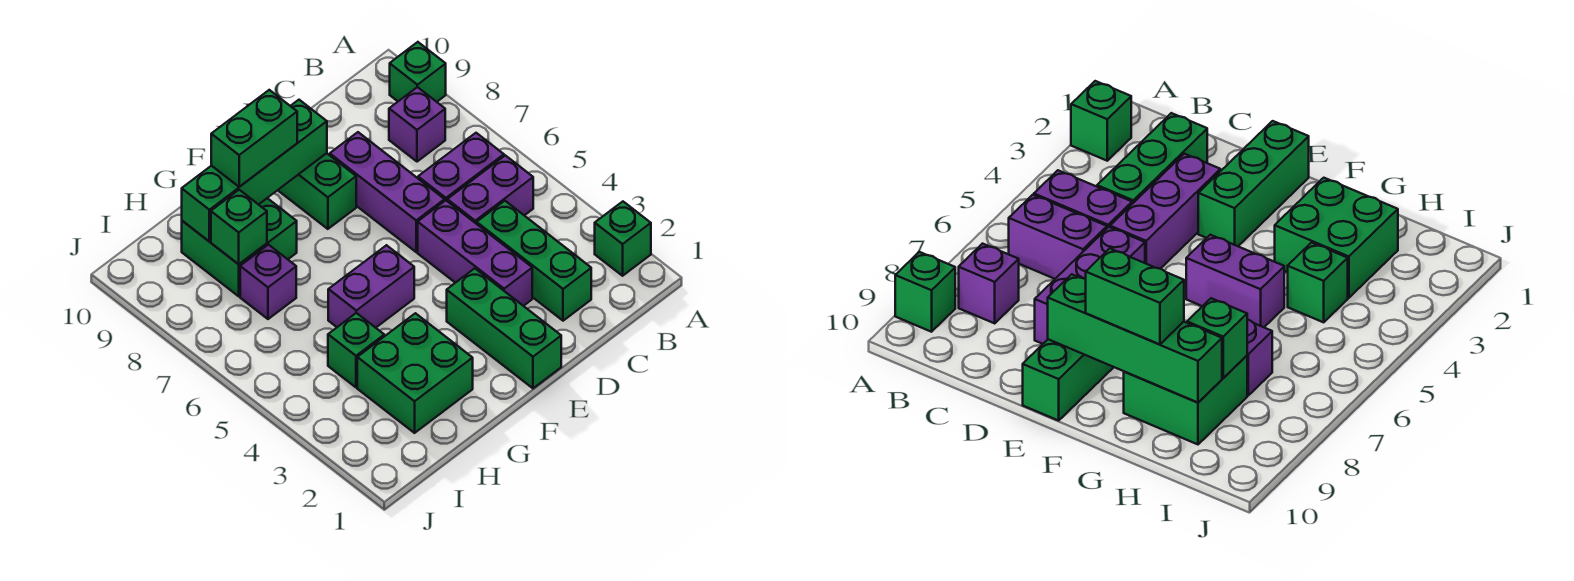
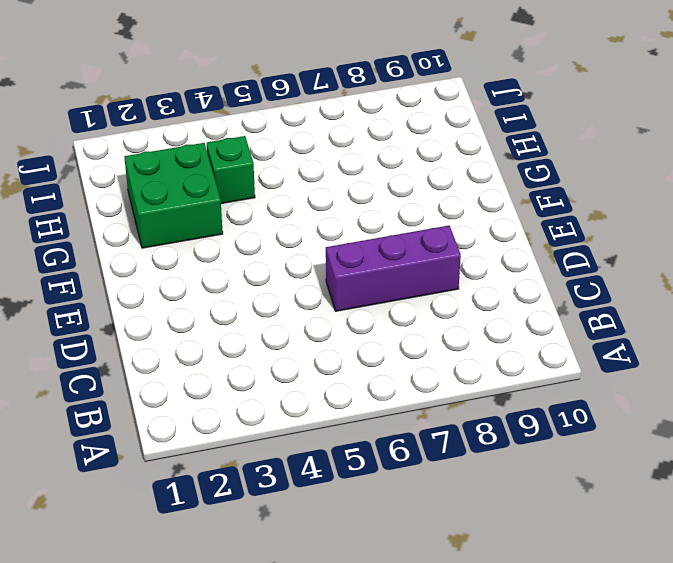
none -> green 1x1 brick [595,202,651,276]
none -> green 1x1 brick [390,42,446,102]
none -> purple 1x2 brick [447,155,533,224]

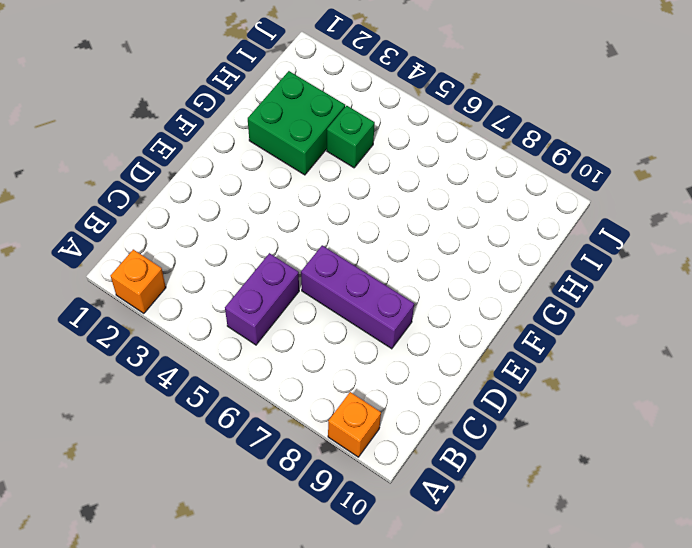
orange 1x1 brick [110,250,166,313] -> green 1x1 brick [595,202,651,276]
orange 1x1 brick [328,392,381,457] -> green 1x1 brick [390,42,446,102]
none -> purple 1x2 brick [418,133,504,201]
none -> purple 1x1 brick [389,87,445,162]
none -> green 1x3 brick [477,201,591,321]

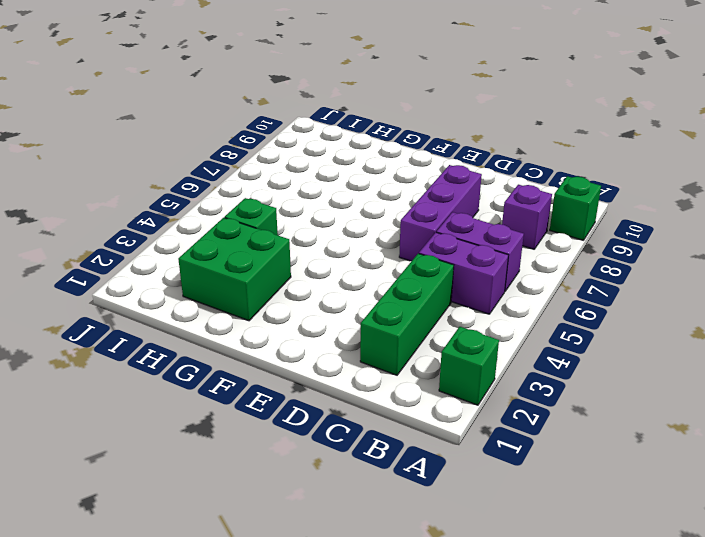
none -> purple 1x3 brick [418,201,532,306]
none -> green 1x3 brick [447,268,561,388]
none -> green 1x3 brick [278,153,356,229]

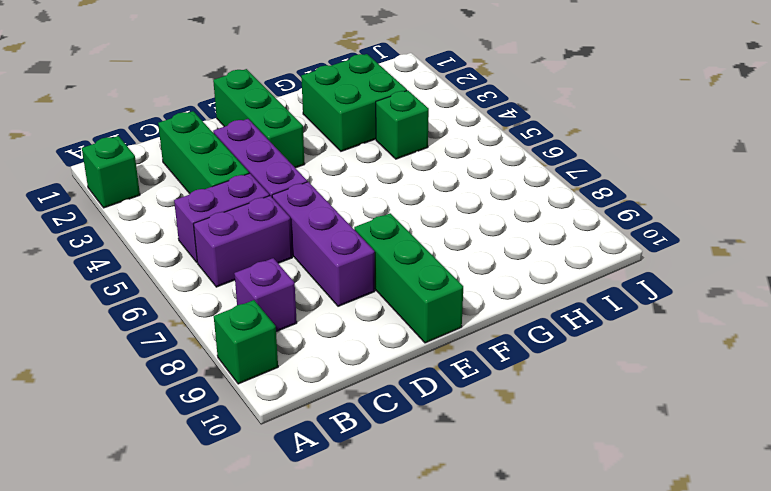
none -> purple 1x2 brick [328,245,414,328]
none -> green 2x2 brick [182,198,297,296]
none -> purple 1x1 brick [240,245,296,319]

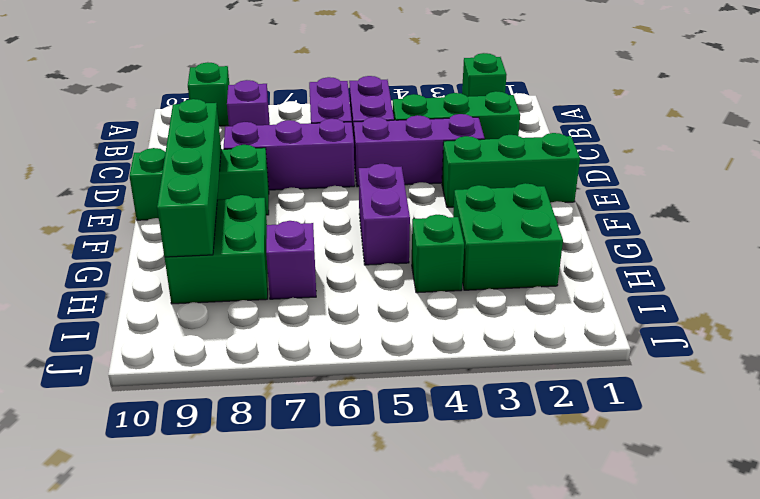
none -> green 1x1 brick [211,190,267,264]
none -> green 1x2 brick [211,90,297,187]

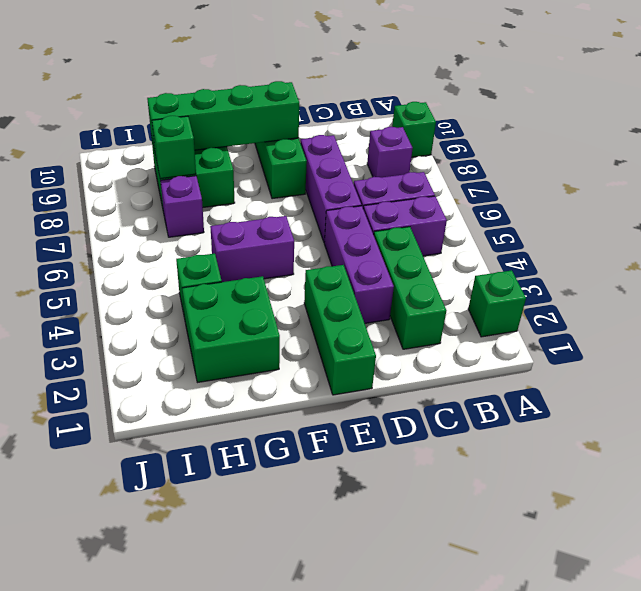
none -> green 1x2 brick [211,90,297,187]

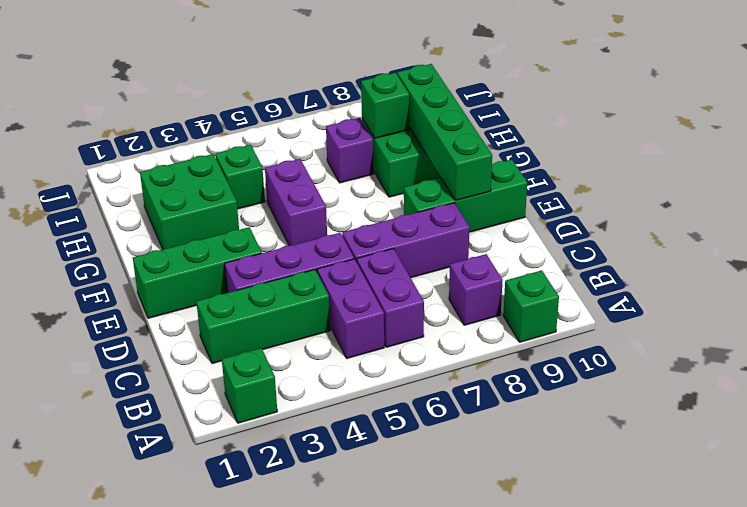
none -> green 1x2 brick [211,90,297,187]

